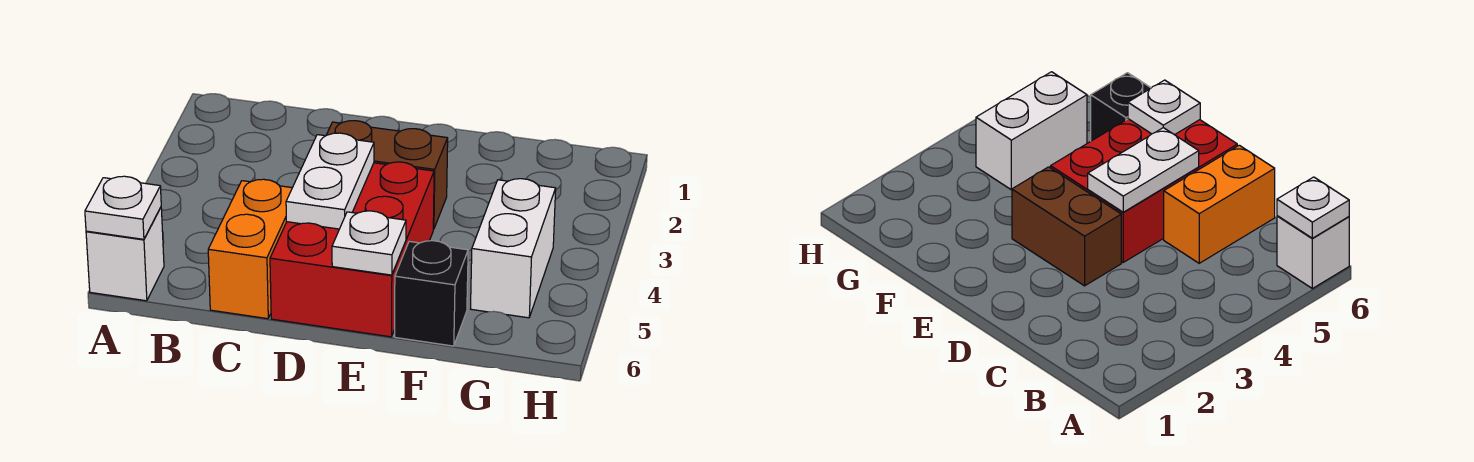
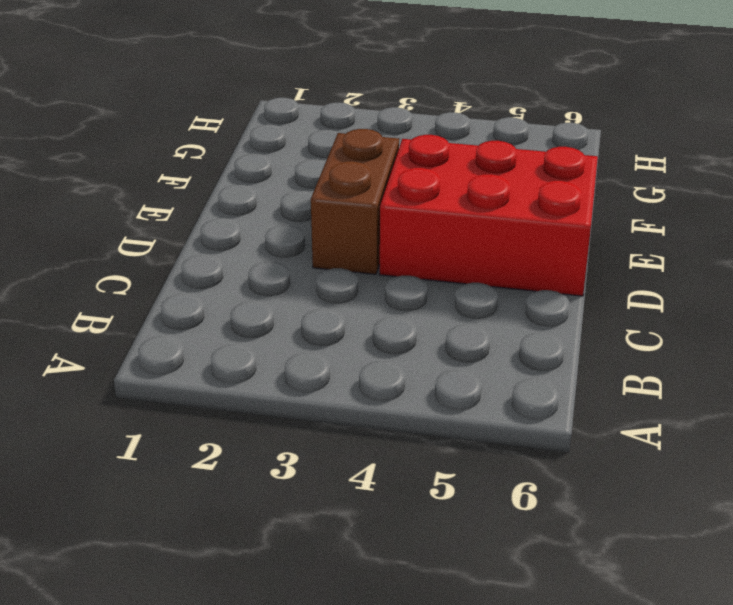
none -> white 1x1 brick [86,208,164,301]
none -> orange 1x2 brick [208,179,292,319]

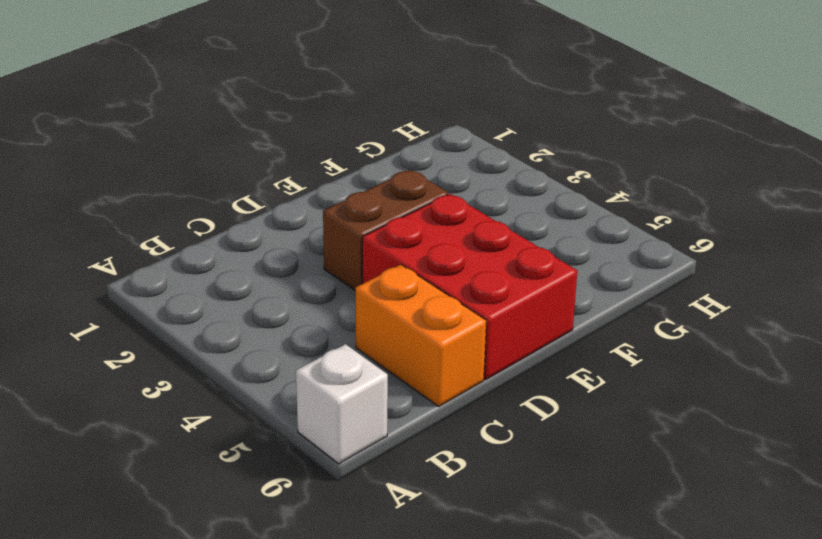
none -> black 1x1 brick [395,241,468,346]
none -> white 1x2 brick [471,179,556,318]

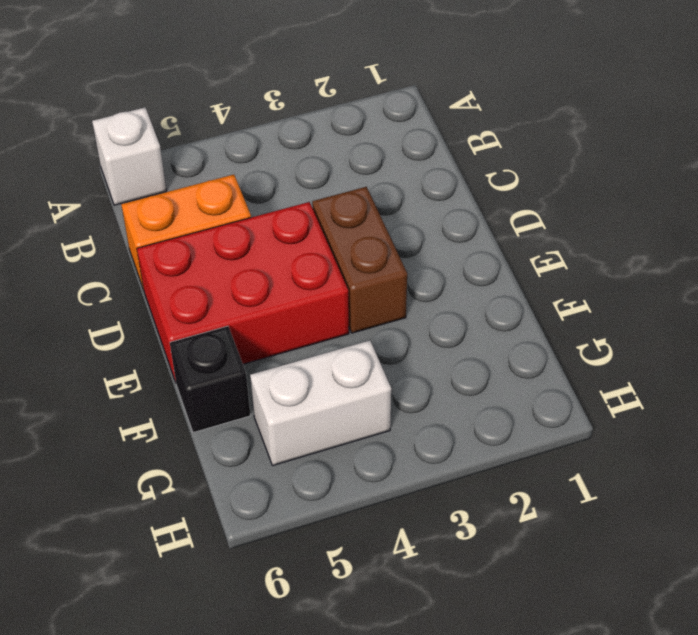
none -> white 1x1 plate [85,176,161,239]
none -> white 1x2 plate [286,133,374,229]

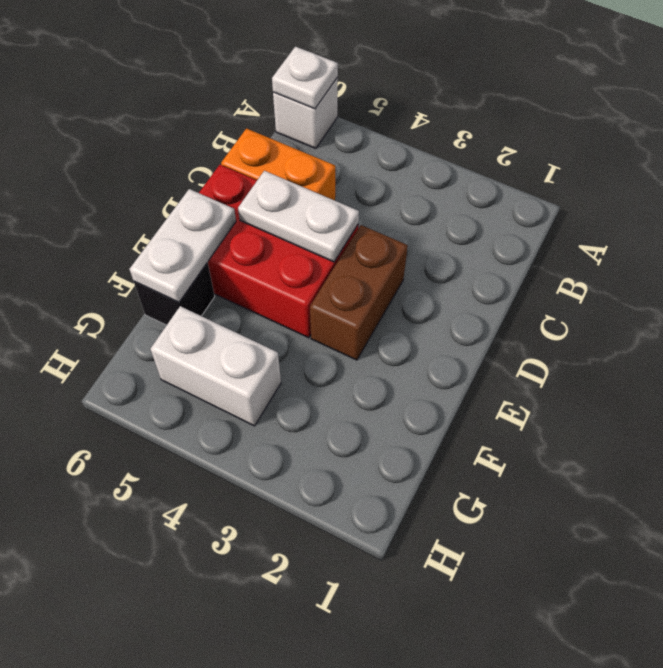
white 1x2 plate [129,189,236,302] -> white 1x1 plate [332,211,406,275]

